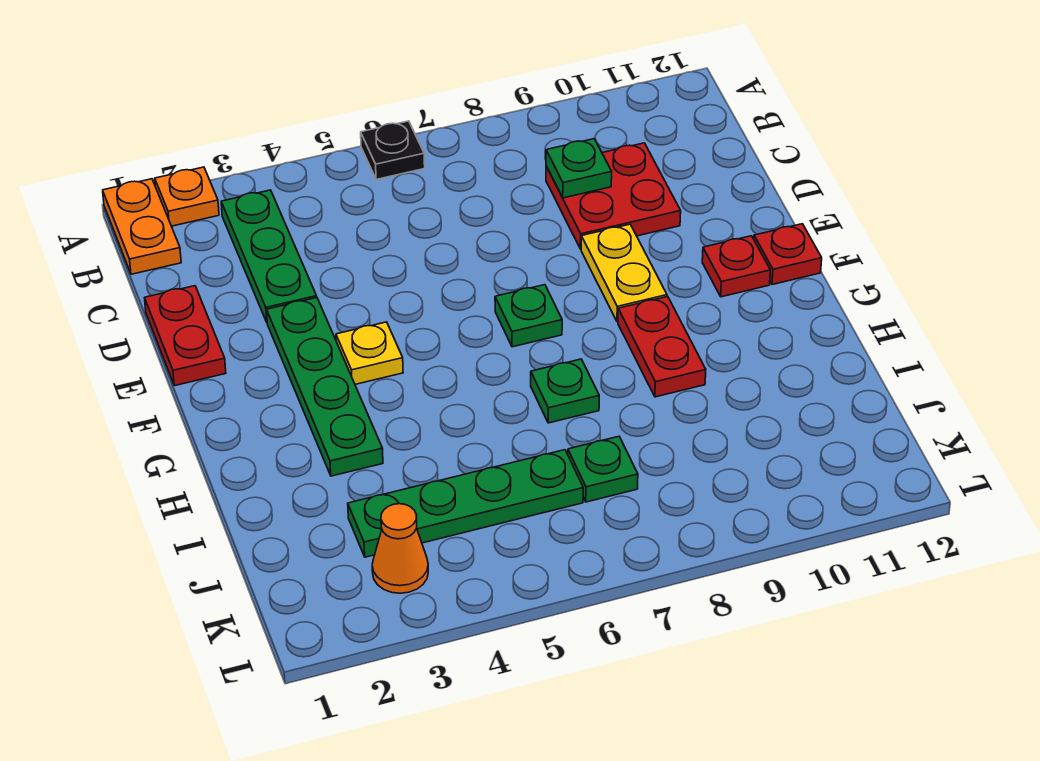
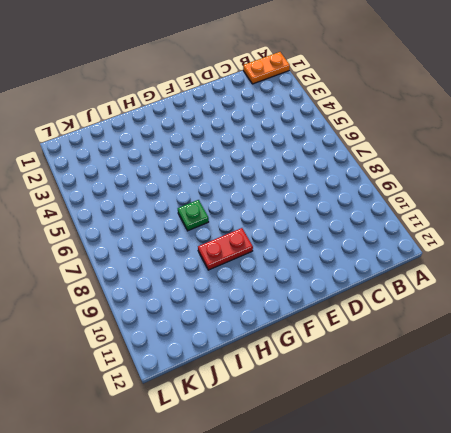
none -> orange 1x1 plate [155,167,219,226]
none -> black 1x1 plate [361,121,425,180]
none -> green 1x3 plate [221,190,317,322]

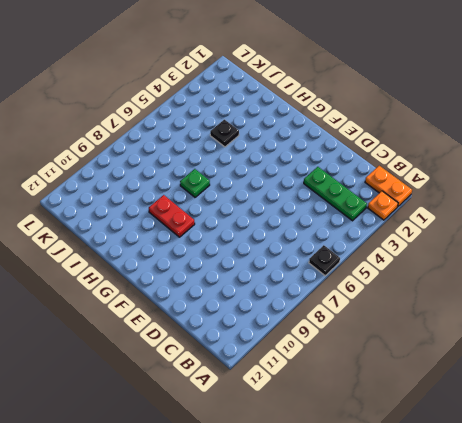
black 1x1 plate [210,120,239,147] -> none
none -> red 2x2 plate [546,143,681,249]
none -> red 1x2 plate [145,286,226,386]
none -> green 1x4 plate [267,298,383,476]

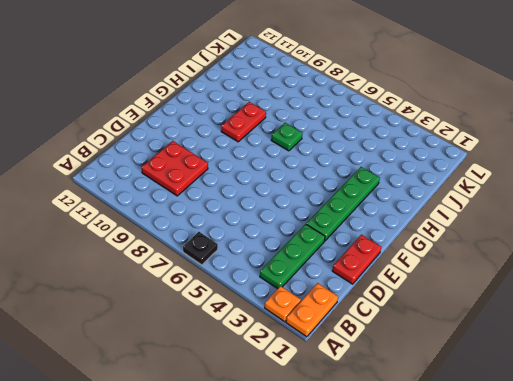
none -> yellow 1x2 plate [581,224,667,322]
none -> yellow 1x1 plate [336,322,403,384]
none -> green 1x1 plate [495,285,562,347]

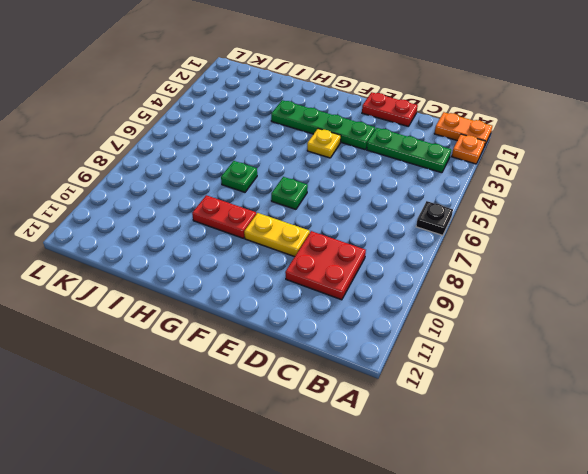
none -> red 1x1 plate [702,236,770,297]
none -> red 1x1 plate [754,224,822,285]
none -> green 1x4 plate [348,450,583,557]

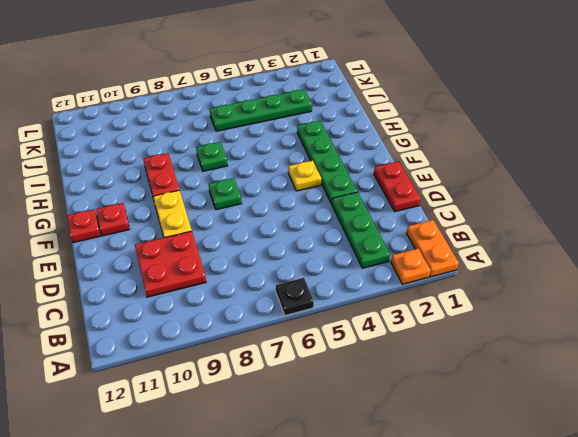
none -> green 1x1 plate [568,436,638,502]
none -> orange 1x1 cone [372,504,428,593]
none -> green 1x1 plate [546,139,612,198]

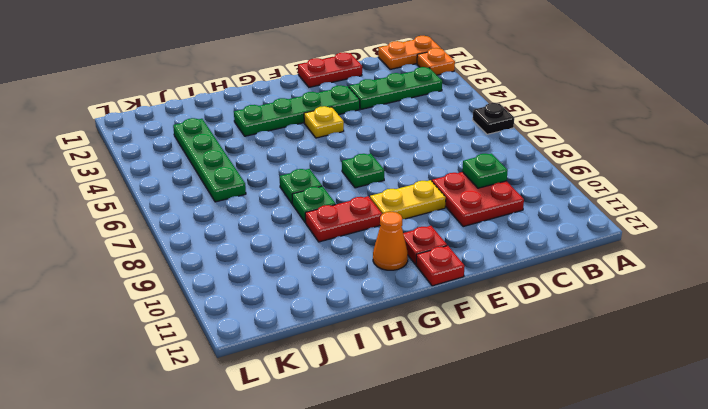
orange 1x1 cone [373,212,408,270] -> orange 1x1 cone moved to [372,504,428,593]
green 1x1 plate [292,186,336,223] -> green 1x1 plate moved to [568,436,638,502]

